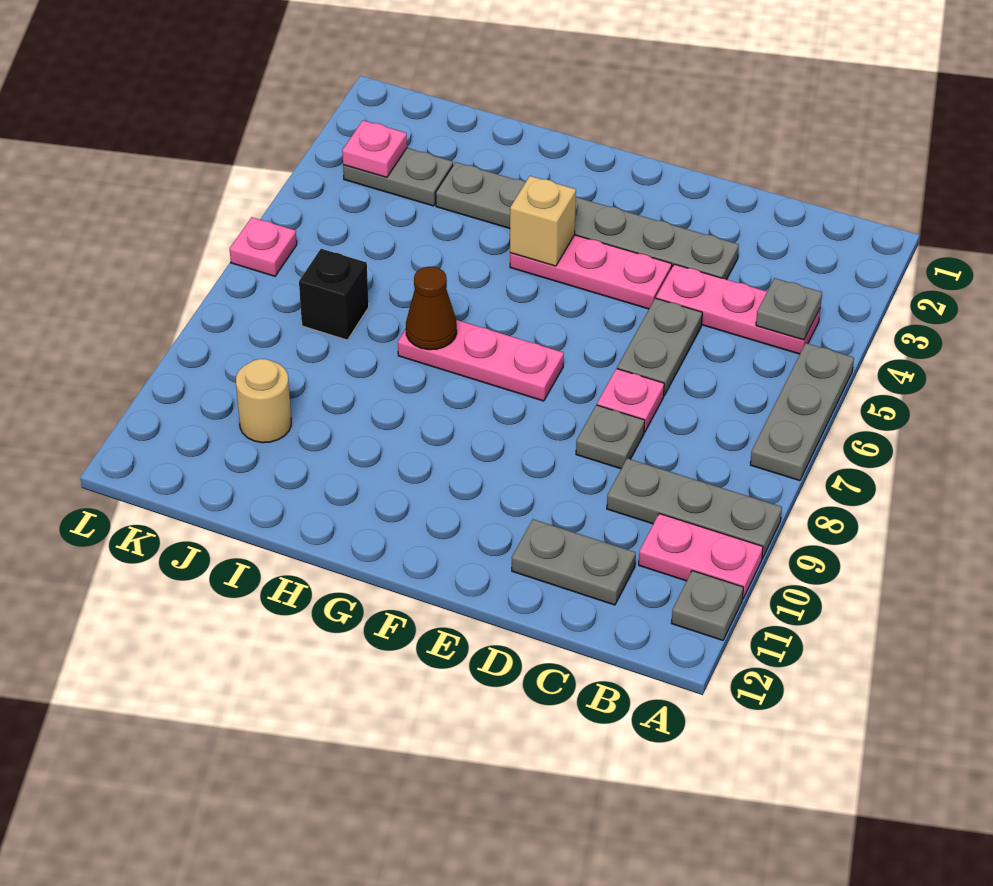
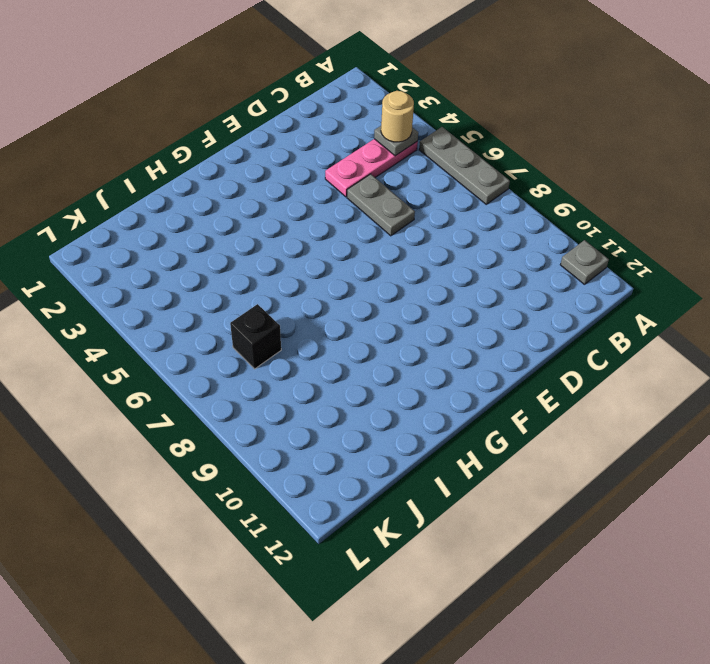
tan 1x1 round brick [381,91,414,142] -> tan 1x1 round brick moved to [236,359,291,443]
none -> grey 1x3 plate [607,458,782,559]
none -> pink 1x2 plate [639,514,763,599]
none -> grey 1x2 plate [512,519,636,605]

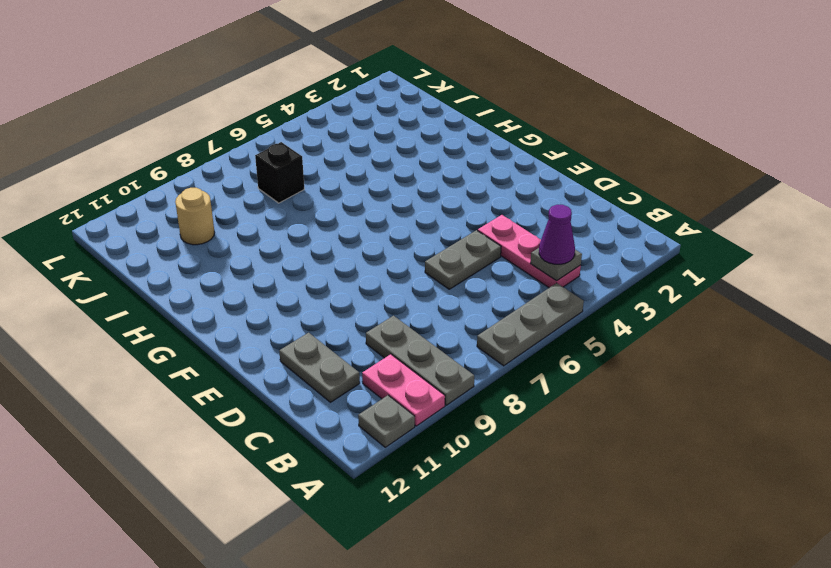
purple 1x1 cone [539,205,575,264] -> none
none -> grey 1x6 plate [436,162,739,279]
none -> pink 1x1 plate [597,369,664,432]
none -> grey 1x1 plate [576,405,645,469]

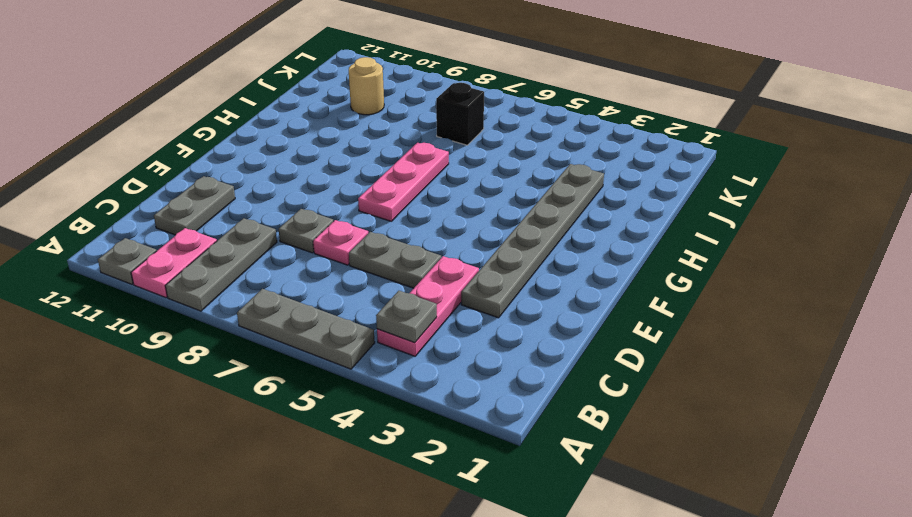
none -> pink 1x3 plate [510,235,672,309]
none -> grey 1x2 plate [343,148,453,206]
none -> pink 1x1 plate [230,217,297,276]

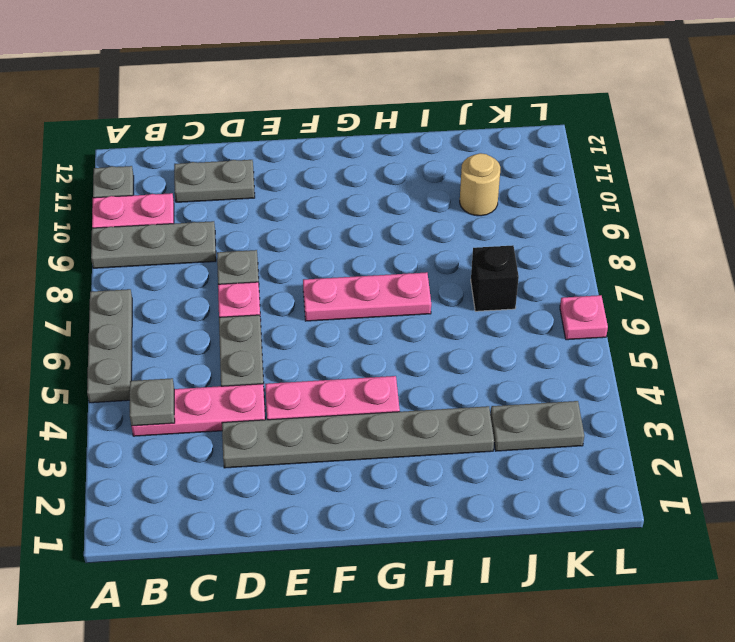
none -> tan 1x1 brick [510,176,576,266]
none -> brown 1x1 cone [406,267,457,350]
none -> pink 1x1 plate [342,120,407,177]

